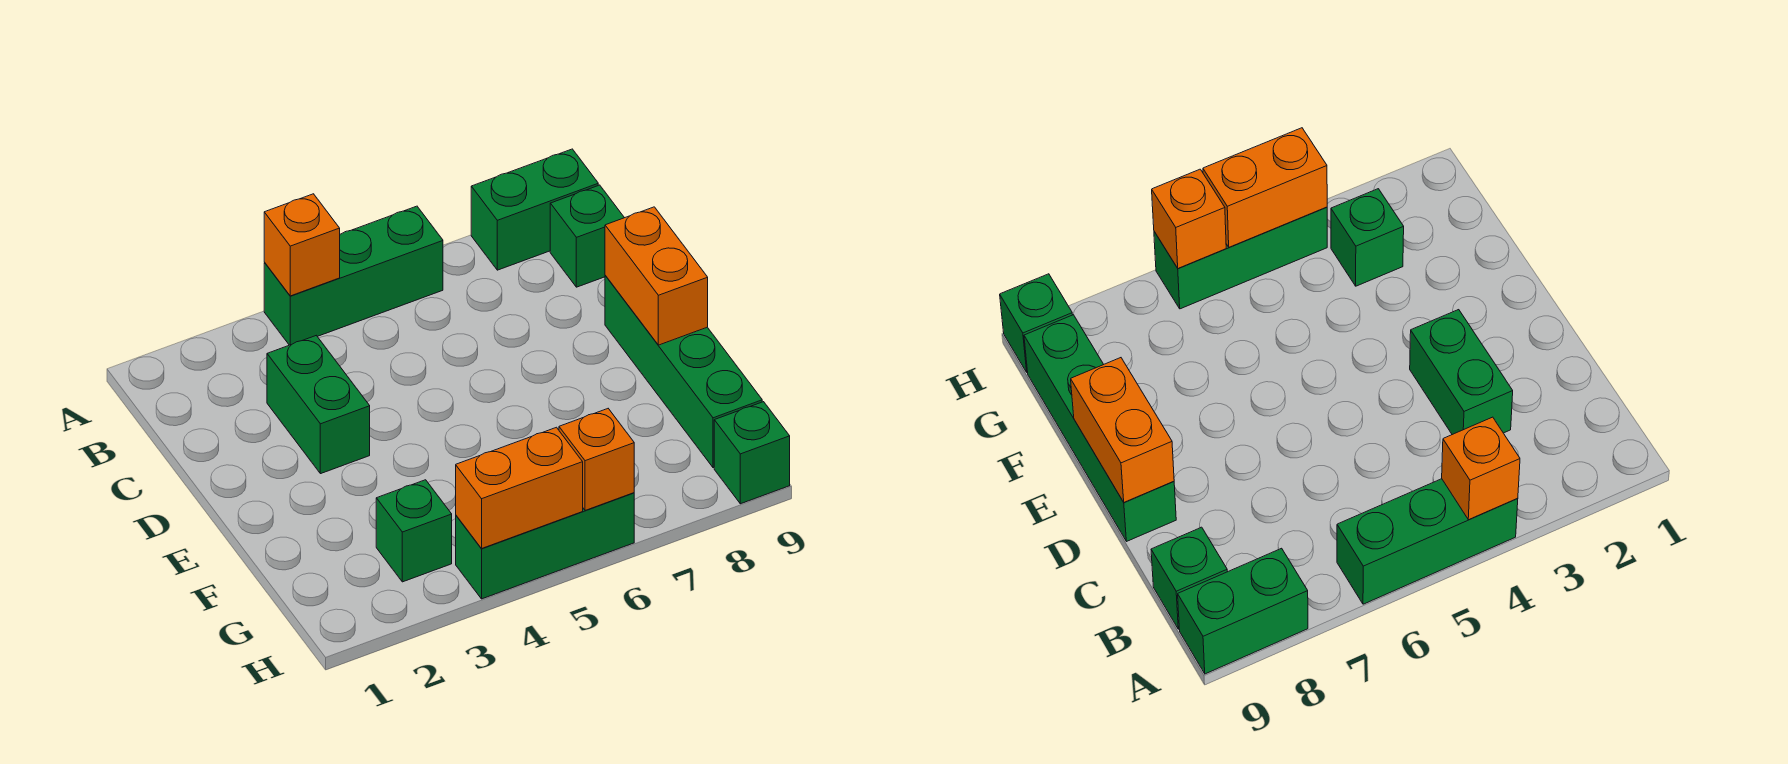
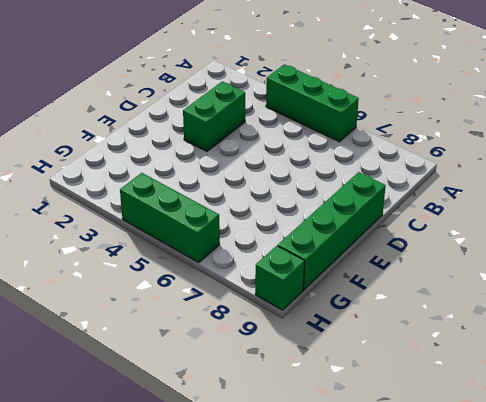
none -> green 1x2 brick [471,149,598,270]
none -> green 1x1 brick [550,185,624,287]
none -> green 1x1 brick [376,480,452,582]

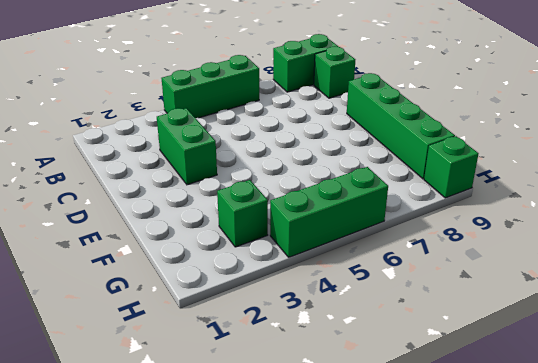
none -> orange 1x1 brick [264,194,340,296]
none -> orange 1x2 brick [605,207,708,345]
none -> orange 1x2 brick [456,427,583,549]

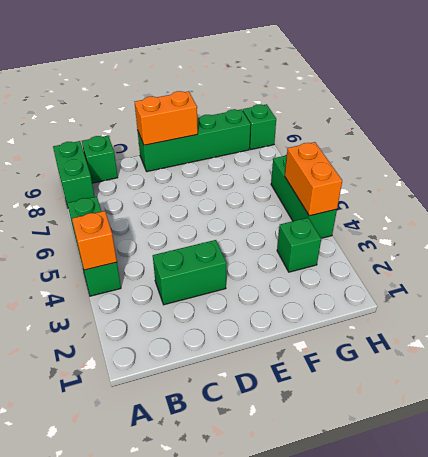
none -> orange 1x1 brick [559,409,634,510]

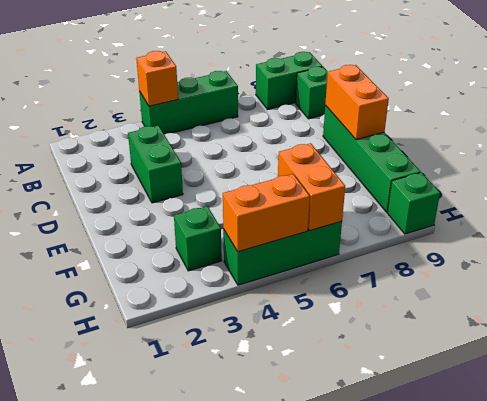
orange 1x2 brick [278,143,345,231] -> orange 1x1 brick [559,409,634,510]

